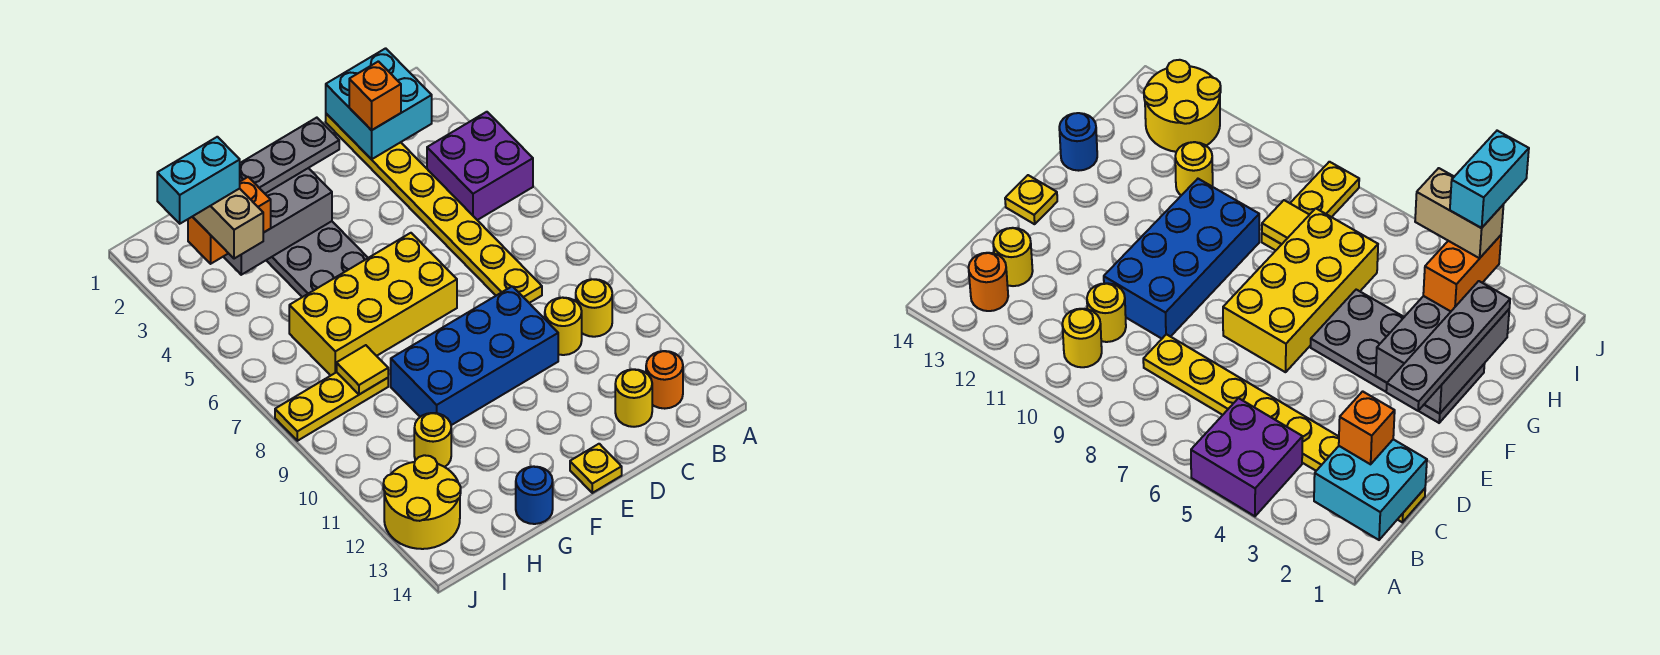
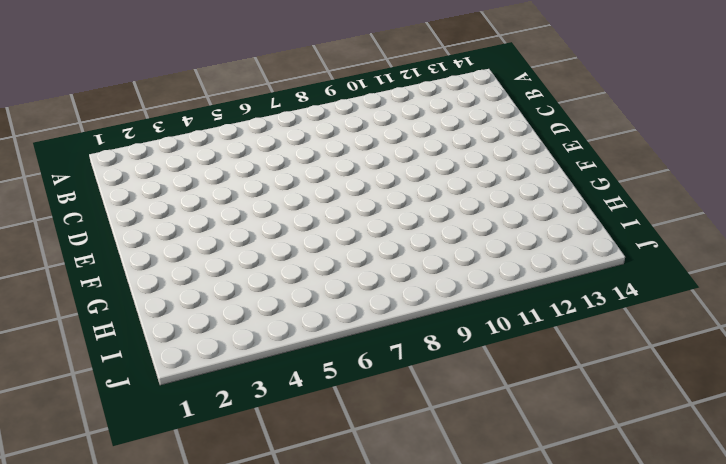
none -> purple 2x2 brick [427,112,533,220]
none -> yellow 1x1 round brick [576,279,612,337]
none -> orange 1x1 round brick [646,351,683,409]

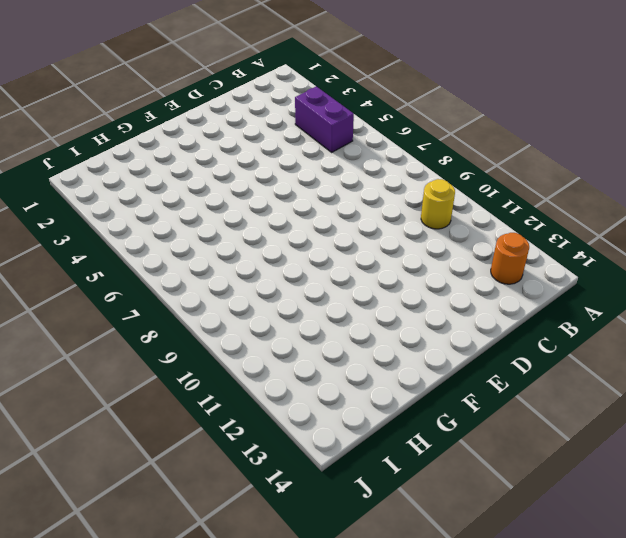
purple 1x2 brick [295,86,354,152] -> purple 2x2 brick [427,112,533,220]
none -> yellow 1x8 plate [326,114,542,303]
none -> yellow 1x1 round brick [545,298,582,355]
none -> yellow 1x1 round brick [615,369,652,427]

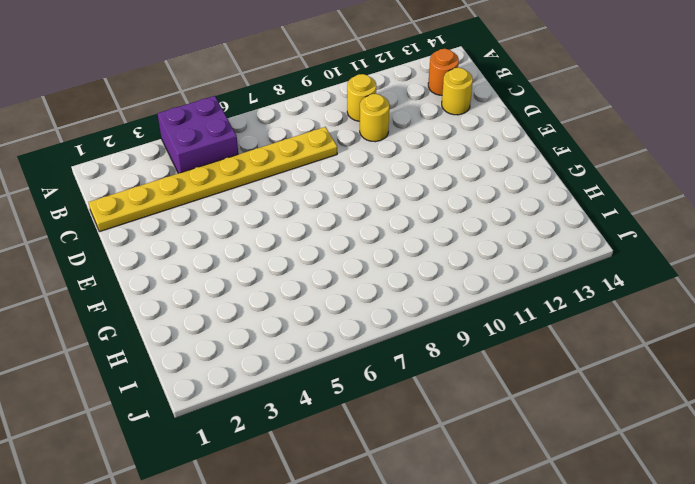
none -> blue 2x4 brick [391,286,558,425]
none -> yellow 2x4 brick [289,233,457,376]
none -> yellow 1x1 plate [570,444,622,493]

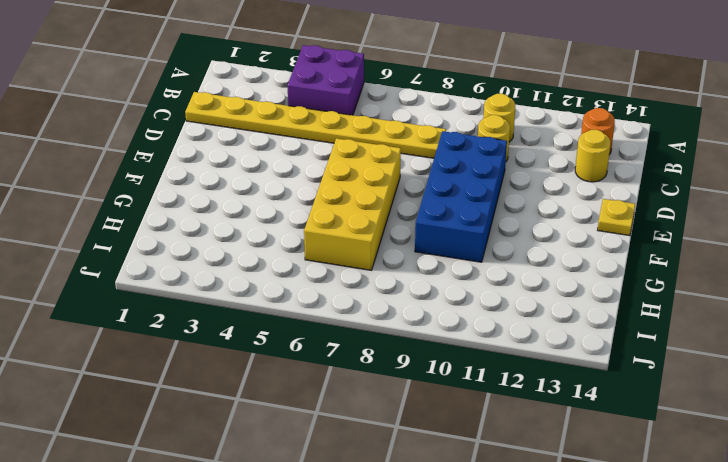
none -> grey 2x4 plate [266,221,368,297]
none -> blue 1x1 round brick [516,467,553,524]
none -> yellow 1x3 plate [275,372,388,441]

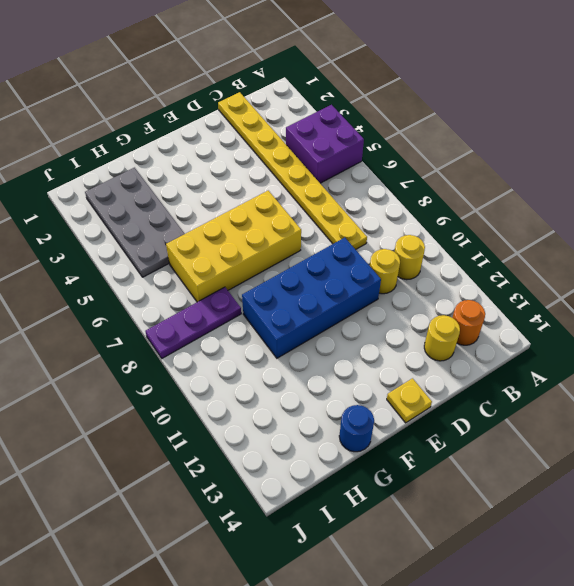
grey 2x4 plate [85,168,185,277] -> grey 2x4 plate moved to [266,221,368,297]
purple 1x3 plate [146,287,241,358] -> yellow 1x3 plate [275,372,388,441]
none -> yellow 1x1 round brick [414,413,451,467]
none -> yellow 2x2 round brick [383,455,461,549]
none -> cyan 2x2 brick [326,48,432,159]

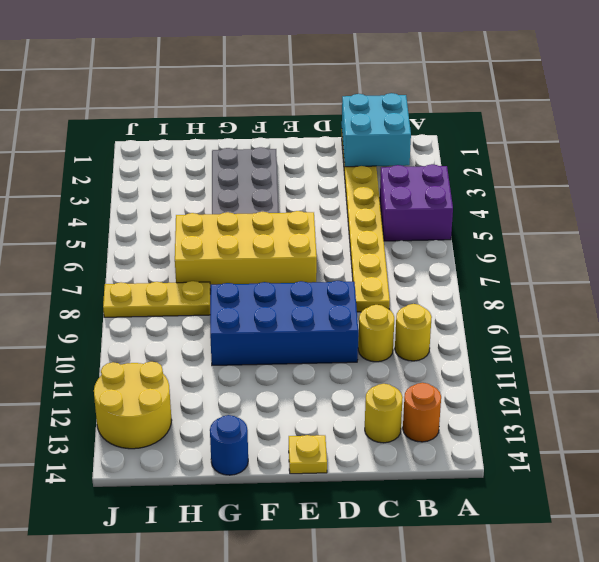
none -> yellow 1x1 round brick [414,413,451,467]
none -> grey 2x3 brick [223,168,332,275]
none -> yellow 1x1 tile [337,345,388,394]

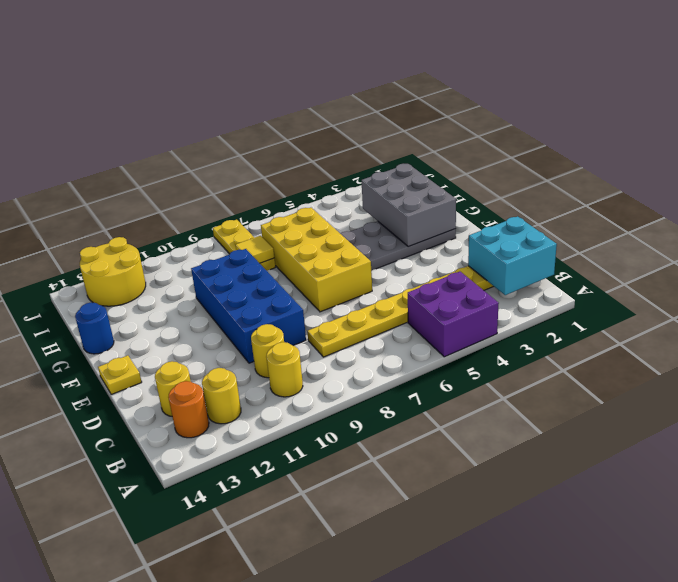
yellow 1x1 round brick [202,368,241,424] -> yellow 1x1 round brick moved to [414,413,451,467]
none -> orange 1x1 brick [349,61,401,130]
none -> grey 1x4 plate [240,118,339,193]
none -> orange 1x2 brick [188,177,271,264]

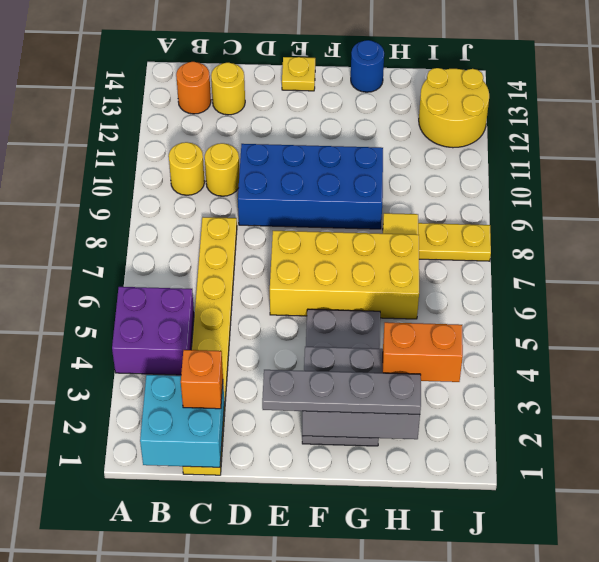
none -> yellow 1x1 round brick [414,413,451,467]
none -> tan 1x2 brick [193,189,263,259]
none -> cyan 1x2 brick [157,137,240,224]

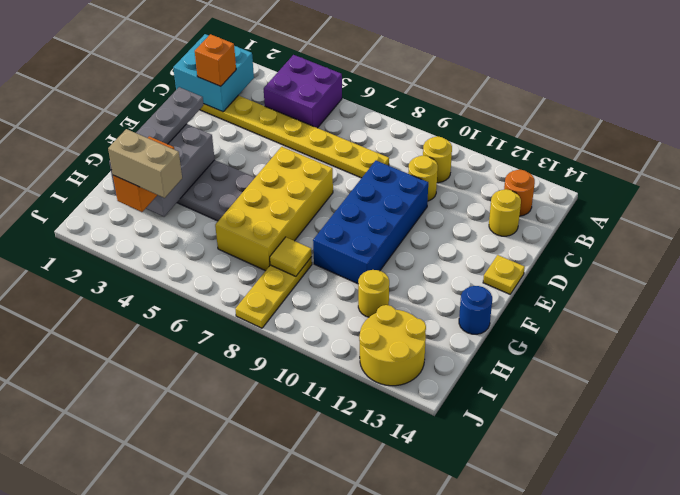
none -> cyan 1x2 brick [157,137,240,224]

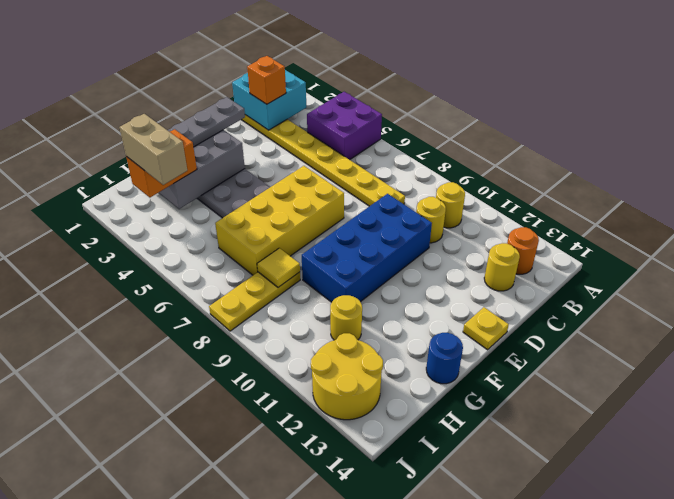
none -> cyan 1x2 brick [157,137,240,224]

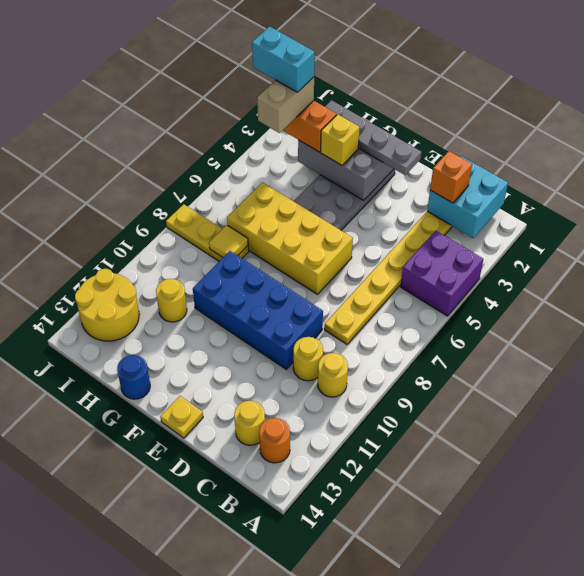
yellow 1x1 brick [321,114,360,165] -> none

